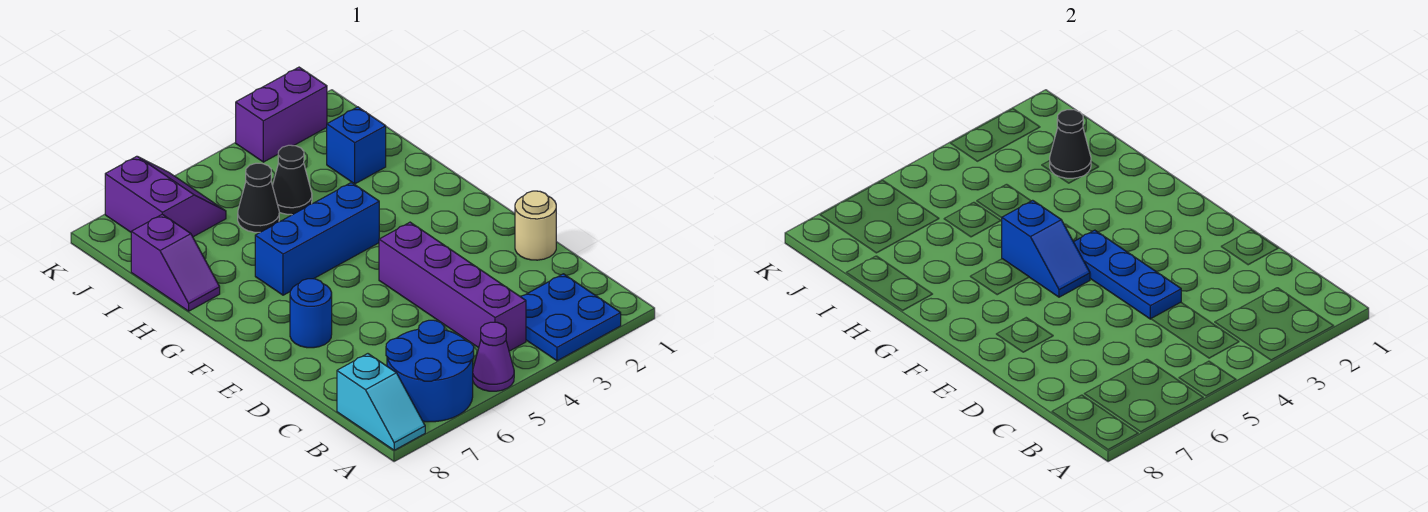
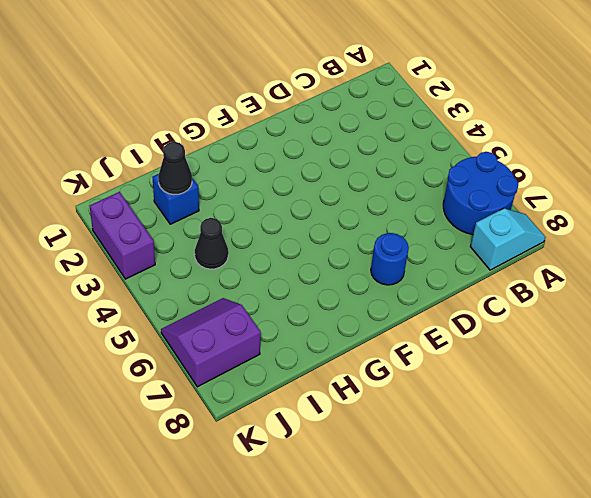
none -> blue 2x2 plate [520,274,621,361]
none -> purple 1x1 cone [473,322,514,391]
none -> purple 1x4 brick [379,222,526,351]

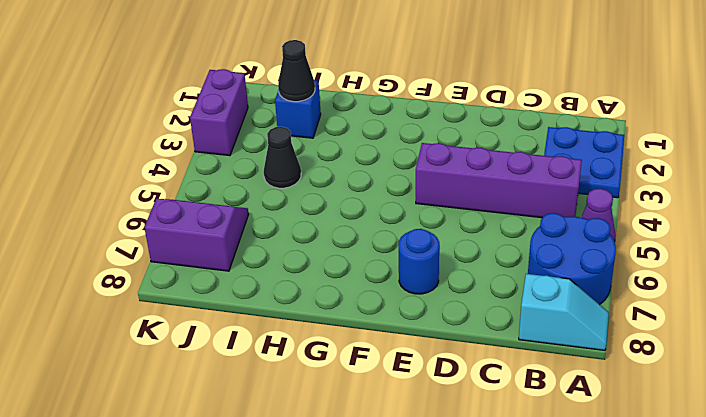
none -> tan 1x1 round brick [515,191,556,260]
none -> blue 1x3 brick [255,182,379,295]
none -> purple 1x2 slope [131,214,220,311]

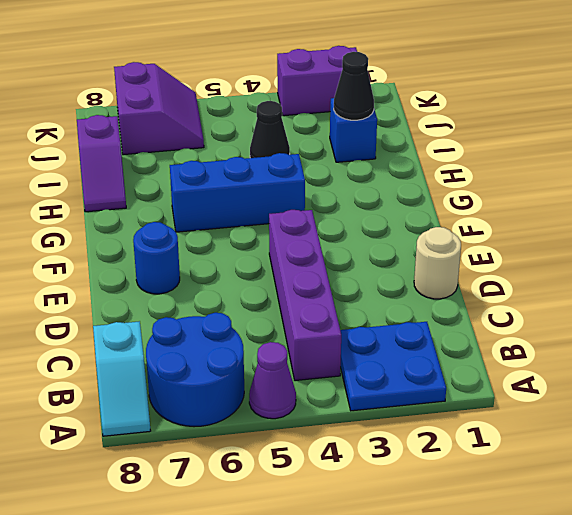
none -> black 1x1 cone [238,163,279,232]
none -> blue 1x3 plate [1074,230,1181,319]
none -> blue 1x2 slope [1002,200,1090,297]

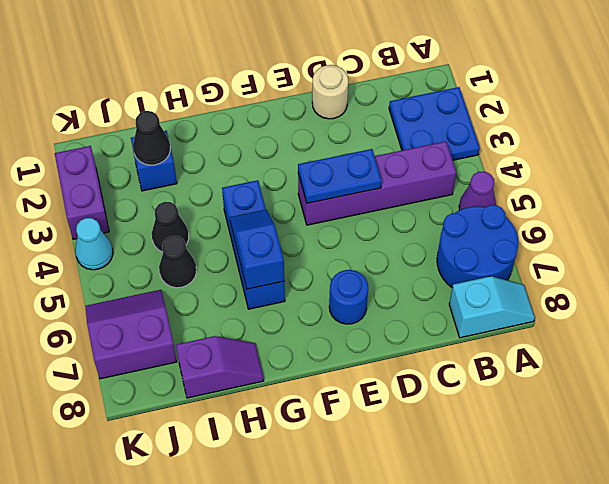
blue 1x2 plate [298,149,382,203] -> blue 1x3 plate [1074,230,1181,319]
blue 1x2 slope [230,210,284,289] -> blue 1x2 slope turned to [1002,200,1090,297]
cyan 1x1 cone [75,218,113,270] -> none

